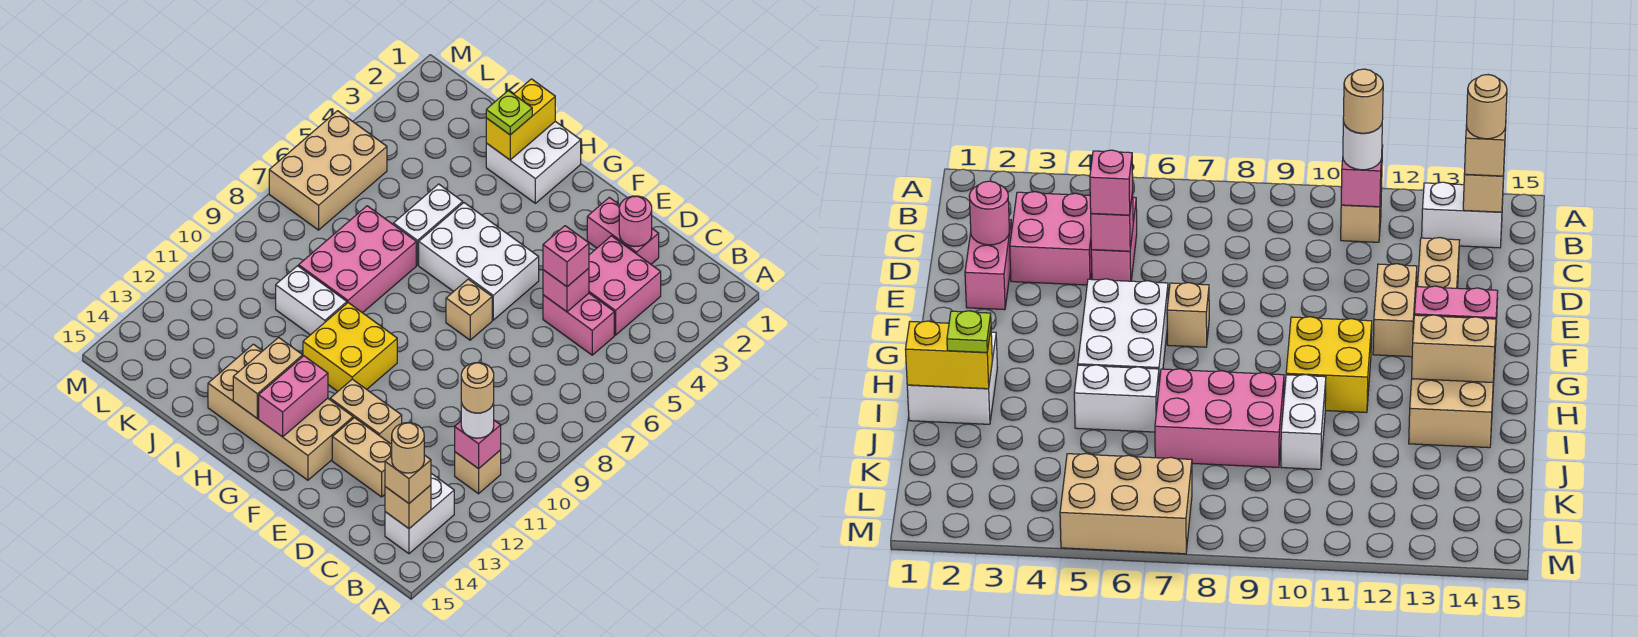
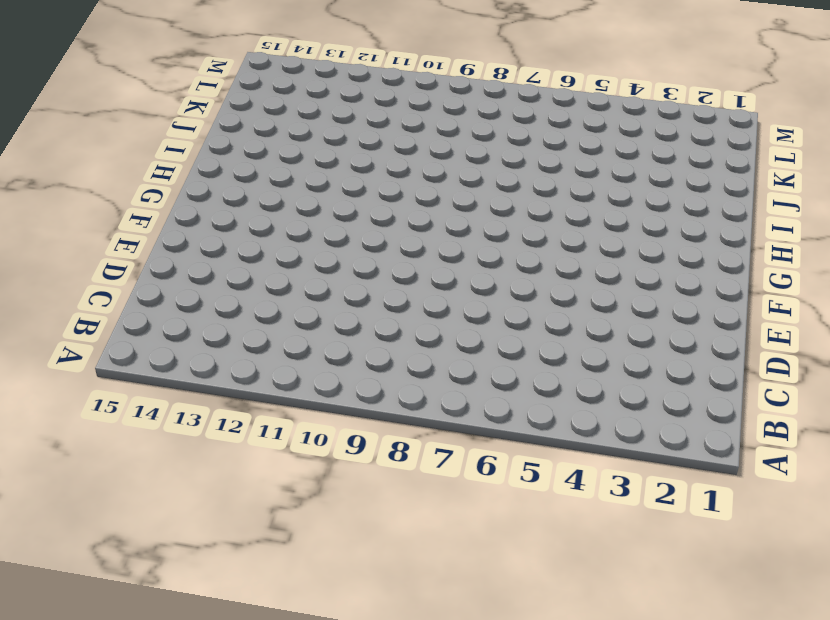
none -> tan 1x1 brick [455,450,501,494]
none -> white 1x2 brick [385,473,454,554]
none -> pink 2x2 brick [589,236,661,335]

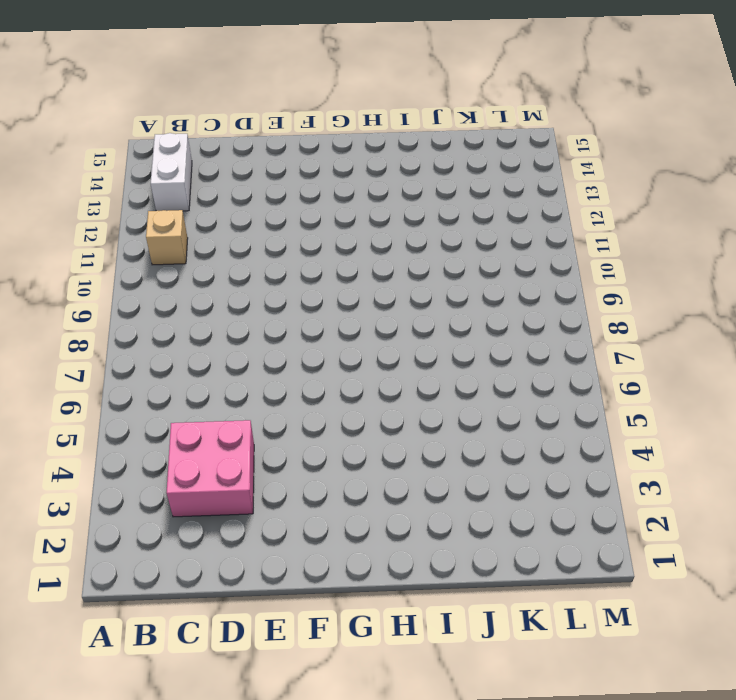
none -> pink 1x2 brick [543,293,614,355]
none -> pink 1x2 brick [587,197,659,264]
none -> tan 1x2 brick [332,418,392,497]

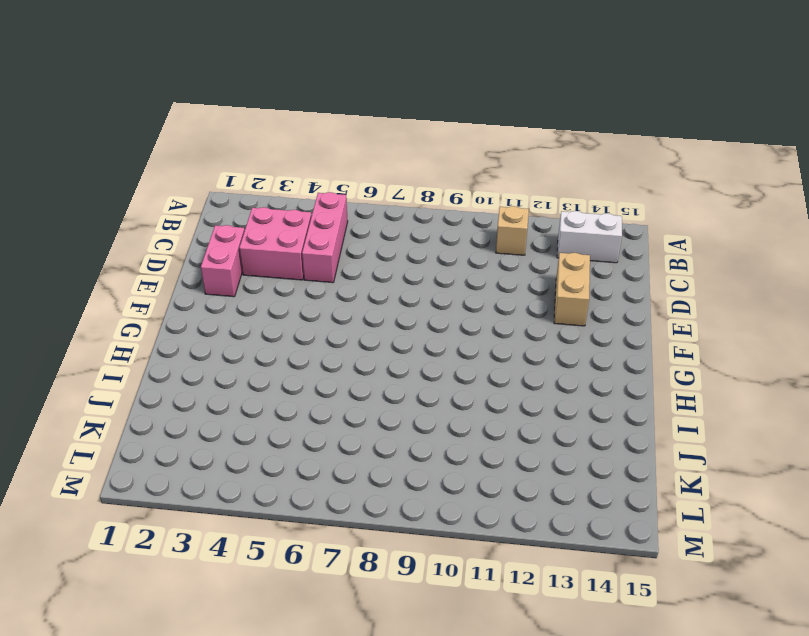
pink 1x3 brick [302,192,348,283] -> pink 1x2 brick [543,293,614,355]
none -> tan 1x2 brick [330,379,402,444]
none -> white 2x3 brick [419,203,539,320]
none -> tan 1x1 brick [446,279,492,340]

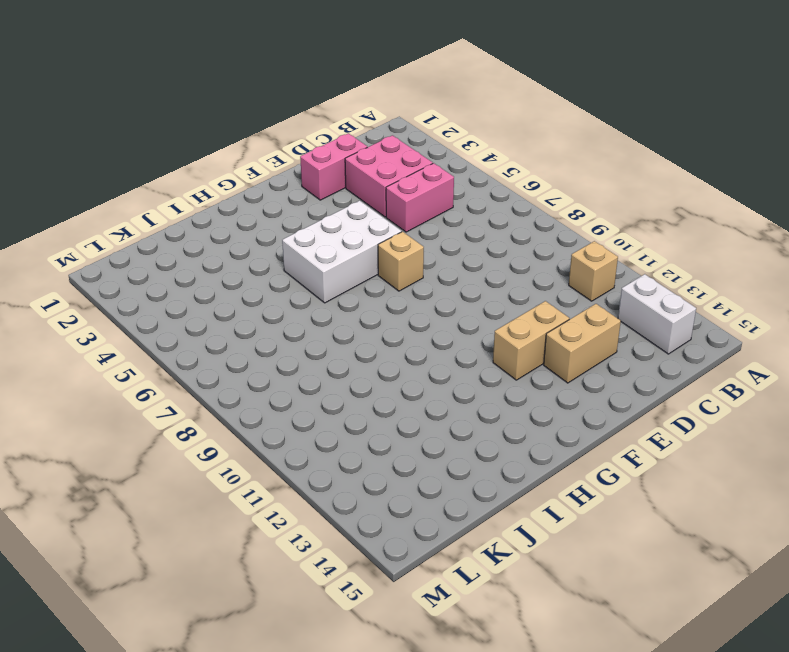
none -> tan 2x4 brick [208,344,353,480]
none -> yellow 2x2 brick [303,303,397,391]
none -> white 2x2 brick [486,121,581,203]

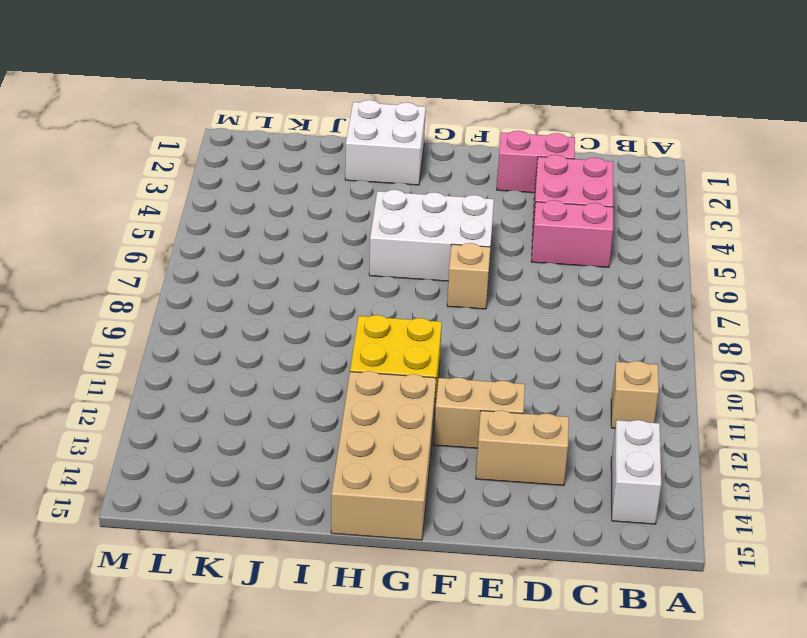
tan 2x4 brick [331,371,436,540] -> tan 2x4 brick turned to [208,344,353,480]
none -> white 1x2 brick [393,184,463,265]
none -> pink 2x3 brick [299,206,416,313]
none -> white 1x2 brick [276,266,347,335]

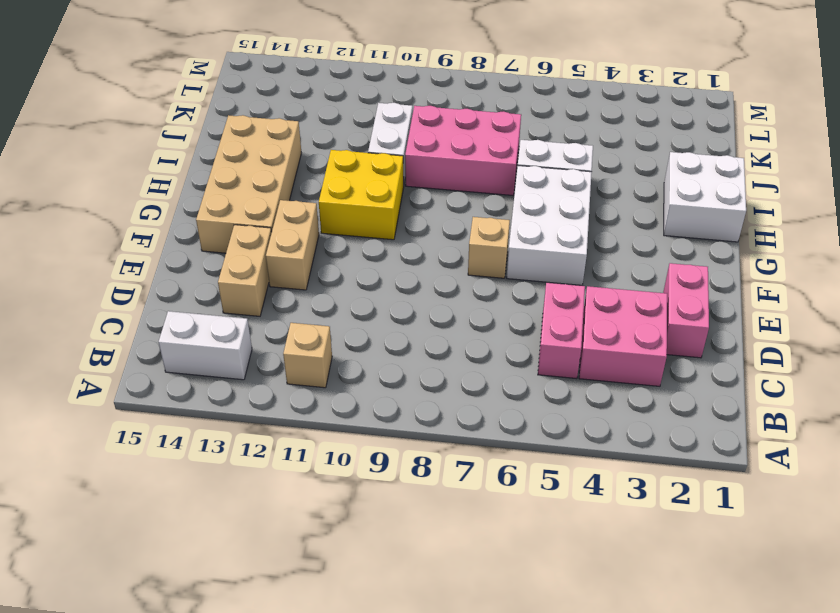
none -> tan 2x3 brick [269,111,387,230]
none -> pink 1x1 brick [455,420,501,469]
none -> tan 1x1 brick [385,485,431,529]

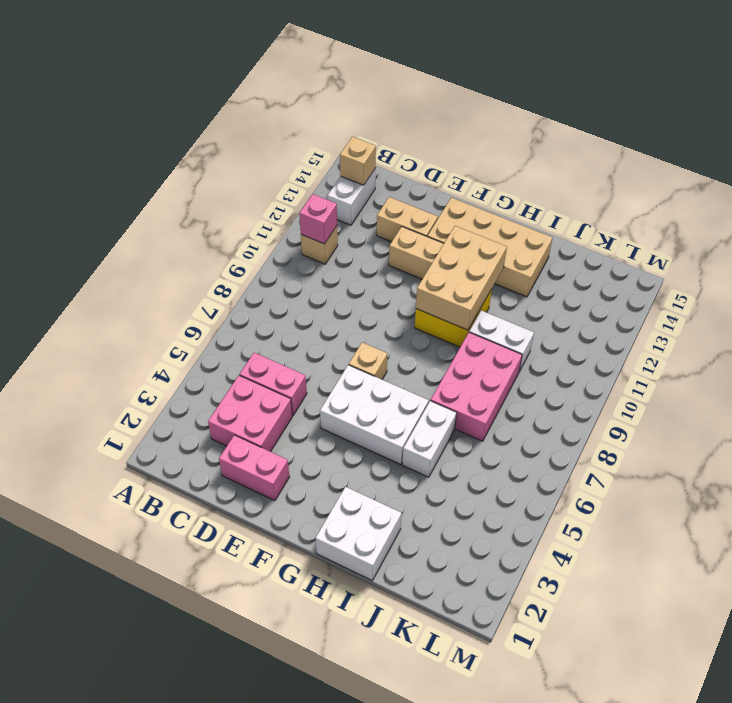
tan 2x3 brick [416,226,507,330] -> tan 2x3 brick moved to [269,111,387,230]
none -> pink 1x1 round brick [619,196,652,247]
none -> pink 1x1 brick [543,268,589,312]
none -> pink 1x2 brick [259,356,328,437]

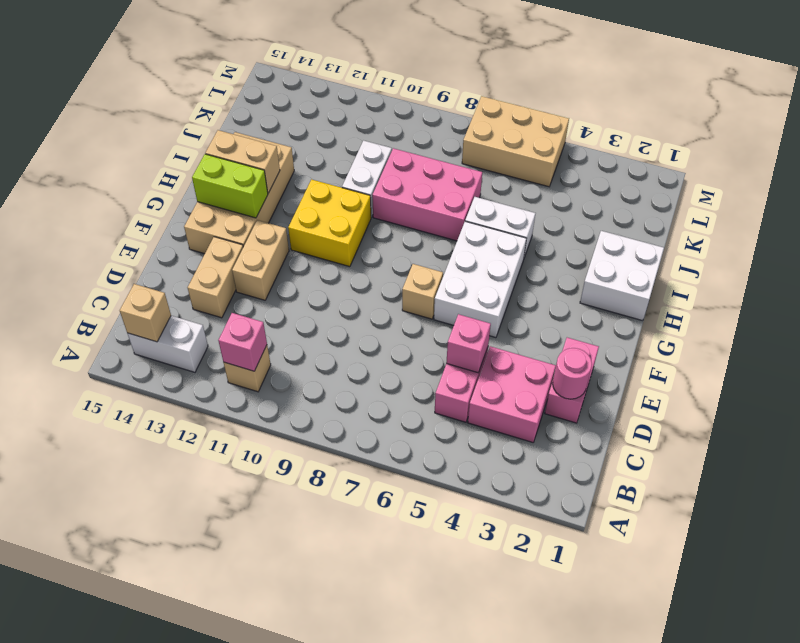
lime 1x2 brick [192,154,268,218] -> pink 1x2 brick [259,356,328,437]
none -> yellow 1x2 brick [486,79,555,160]
none -> white 1x1 round brick [461,402,494,438]
none -> tan 1x1 brick [385,455,431,503]

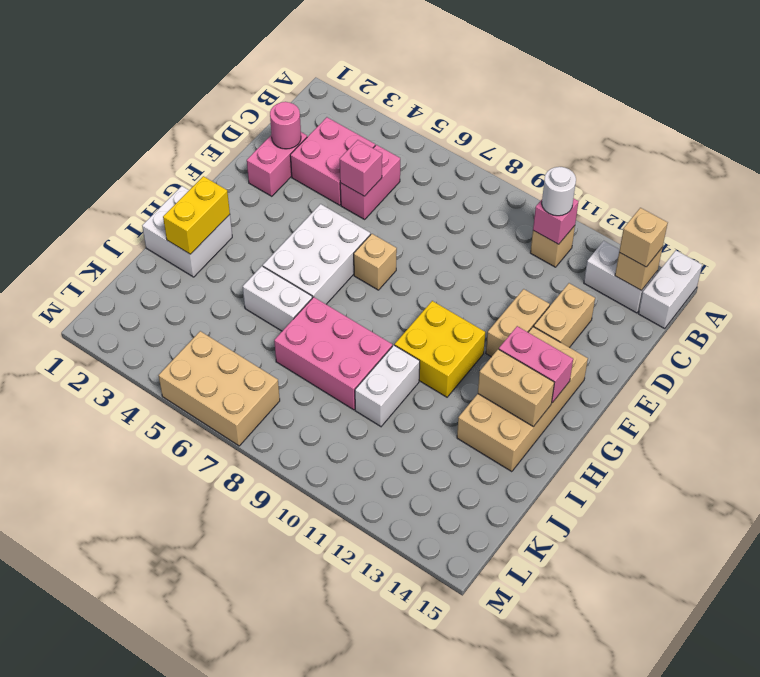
white 1x2 brick [638,250,702,329] -> none
yellow 1x2 brick [163,176,230,254] -> yellow 1x2 brick turned to [486,79,555,160]
none -> pink 1x1 brick [543,226,589,287]
none -> lime 1x1 plate [486,91,532,135]
none -> tan 1x1 round brick [461,363,494,413]

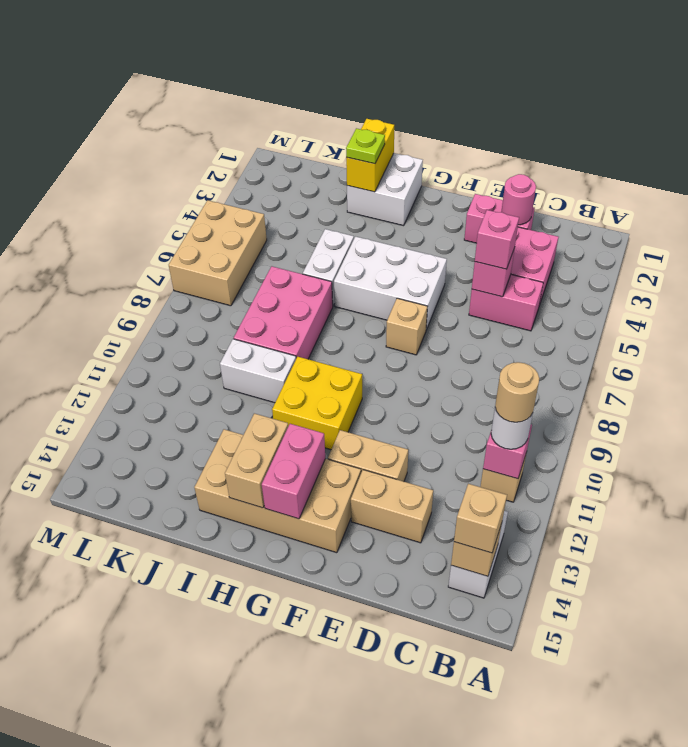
none -> tan 1x1 round brick [392,423,424,473]

